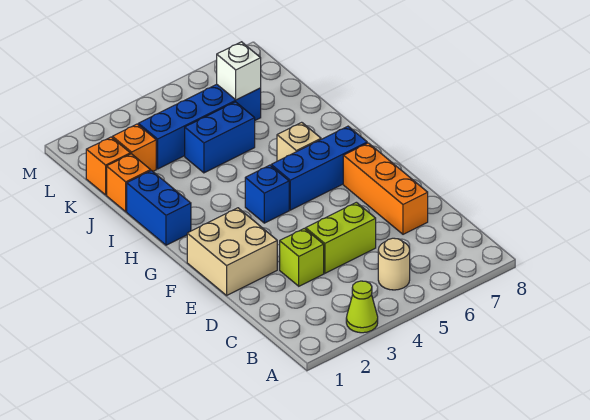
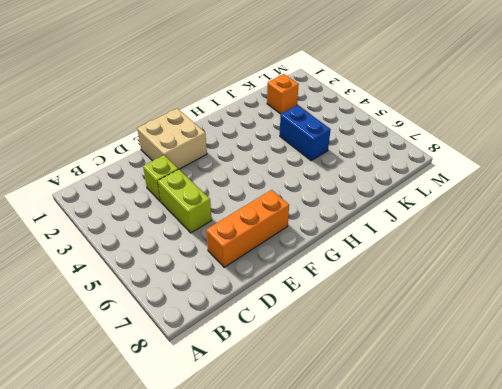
none -> lime 1x1 cone [346,281,378,333]
none -> tan 1x1 round brick [378,238,410,290]
none -> blue 1x1 brick [245,165,289,223]

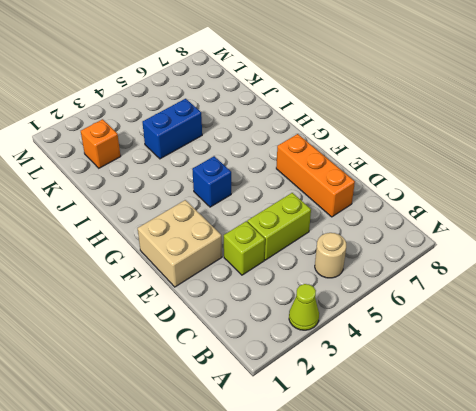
none -> blue 1x3 brick [271,126,367,210]
none -> blue 1x2 brick [127,171,191,245]
none -> tan 1x1 brick [277,122,321,161]

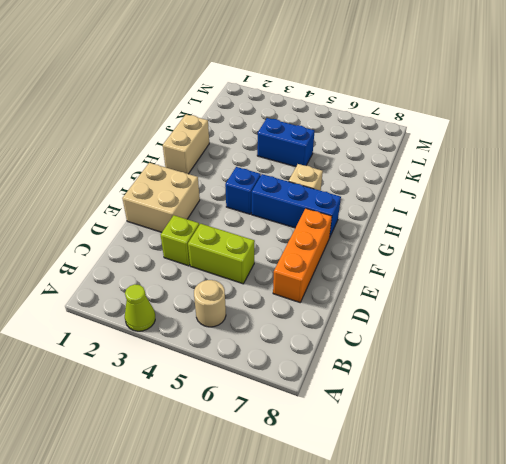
tan 1x2 brick [163,114,209,174] -> blue 1x2 brick [127,171,191,245]
none -> orange 1x1 brick [107,154,151,212]
none -> orange 1x1 brick [86,137,130,195]
none -> orange 1x1 brick [112,124,156,171]

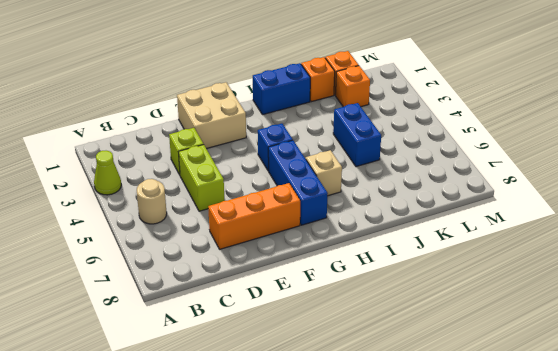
none -> blue 1x4 brick [138,84,261,169]
none -> white 1x1 brick [217,42,261,100]

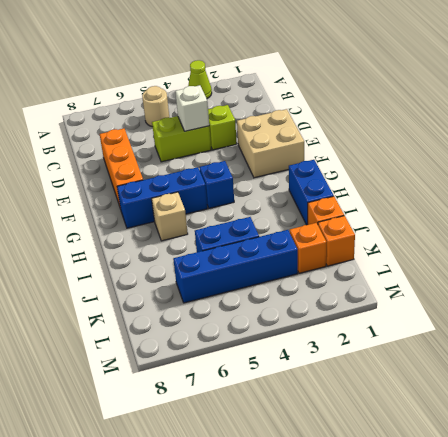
white 1x1 brick [175,85,209,131] -> white 1x1 brick moved to [217,42,261,100]

